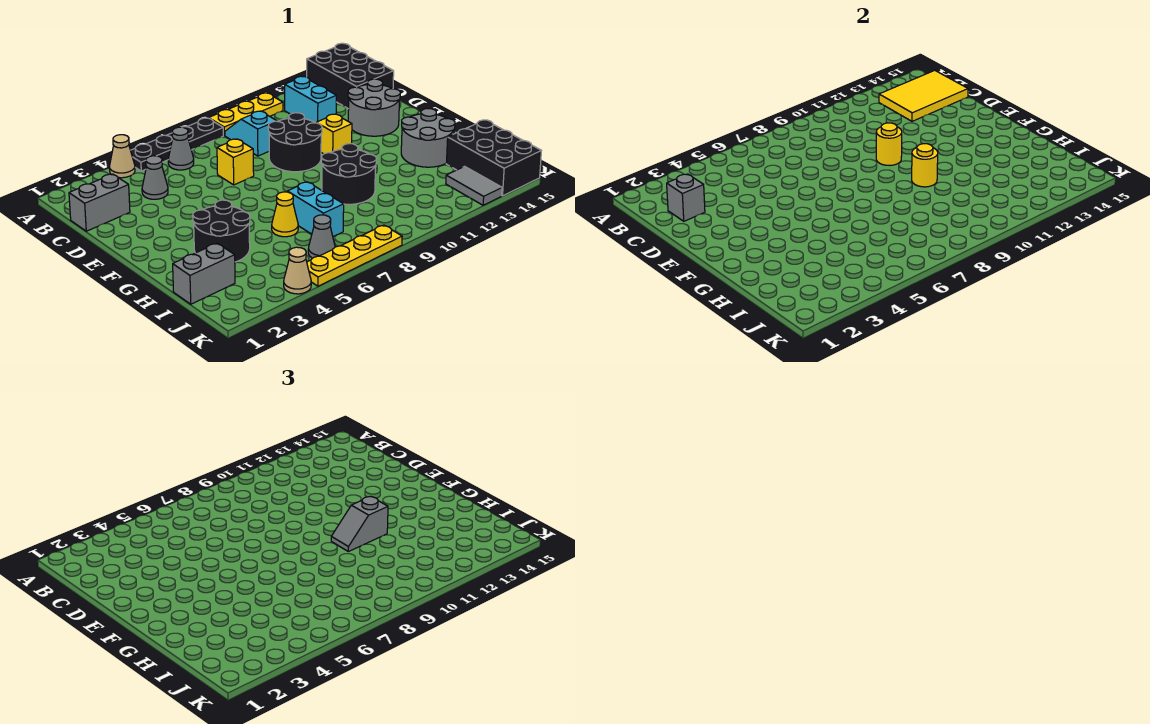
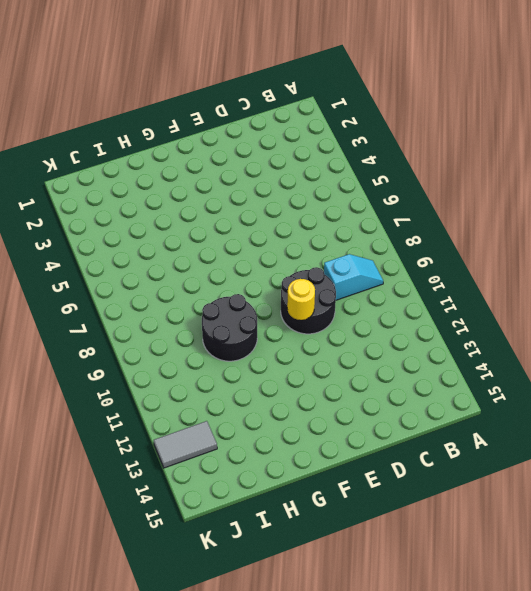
none -> tan 1x1 cone [109,135,135,178]
none -> black 1x4 plate [131,118,223,171]
none -> yellow 1x3 plate [209,93,283,136]

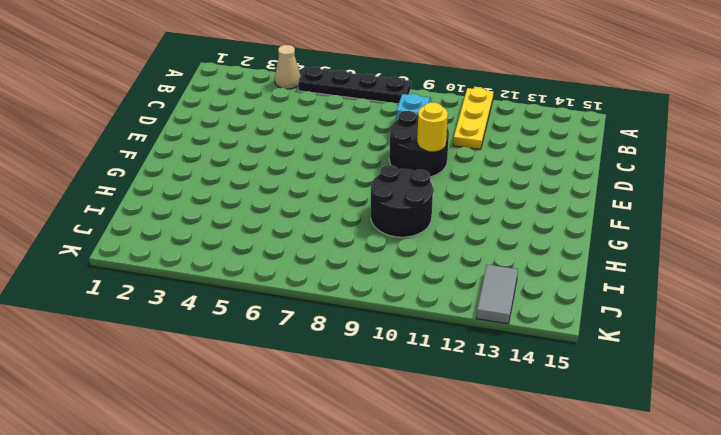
yellow 1x3 plate [453,88,493,150] -> yellow 1x3 plate turned to [209,93,283,136]
none -> black 2x3 brick [307,43,394,109]
none -> grey 1x1 cone [168,127,194,170]
none -> cyan 1x2 brick [285,76,336,123]

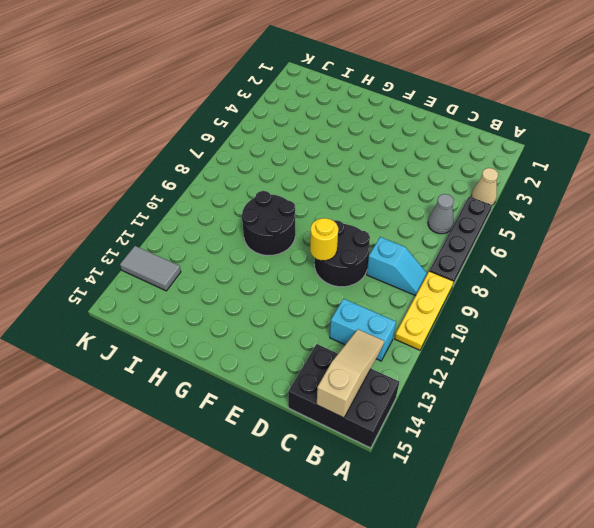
tan 1x3 slope [317,329,384,418] -> yellow 2x3 tile [879,70,968,121]
none -> grey 1x2 brick [69,174,130,231]
none -> grey 1x1 cone [142,156,168,199]
none -> yellow 1x1 brick [217,139,254,185]

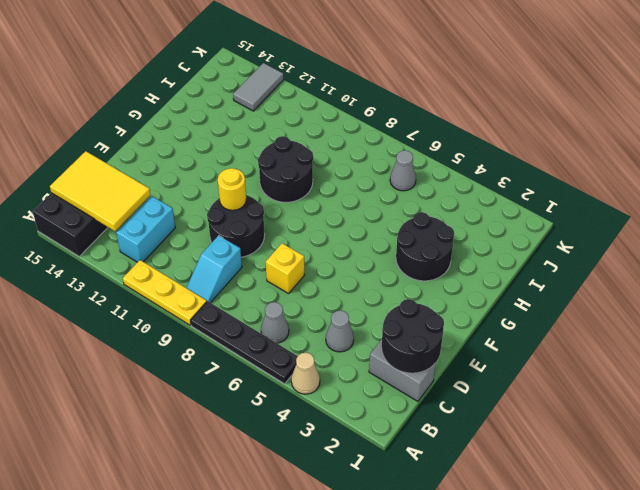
black 2x2 round brick [382,299,444,373] -> grey 1x1 brick [667,174,705,221]
none -> grey 2x2 round brick [348,79,400,136]
none -> yellow 1x1 brick [317,114,352,154]
none -> grey 2x2 round brick [401,109,455,167]

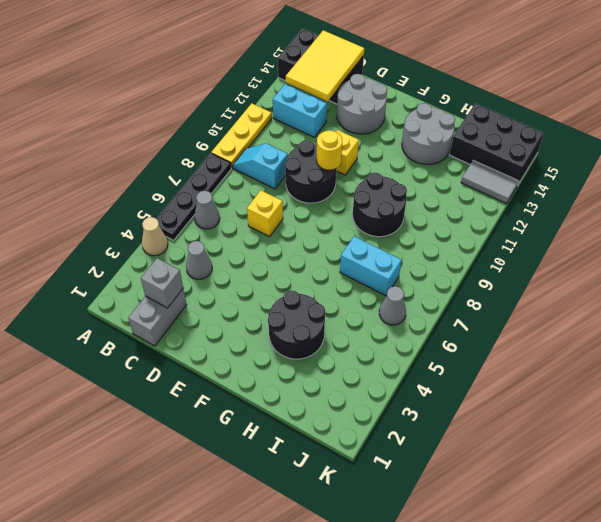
none -> yellow 1x1 cone [272,192,298,237]
none -> grey 1x2 brick [173,243,235,304]
none -> tan 1x1 cone [284,247,311,294]

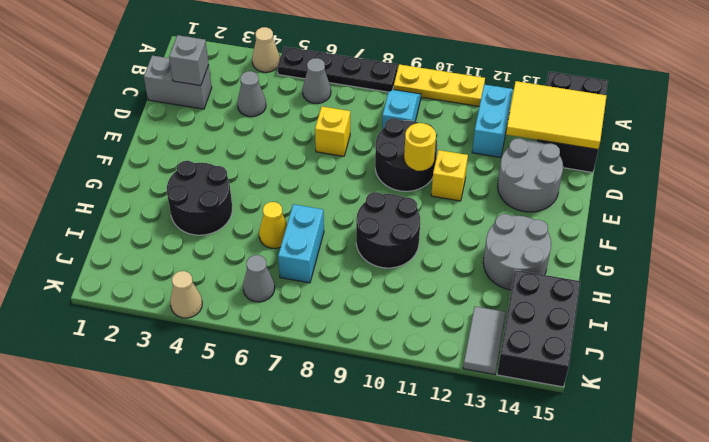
none -> grey 1x2 brick [173,243,235,304]
none -> yellow 1x4 plate [307,225,402,286]
none -> yellow 1x1 round brick [912,144,938,187]

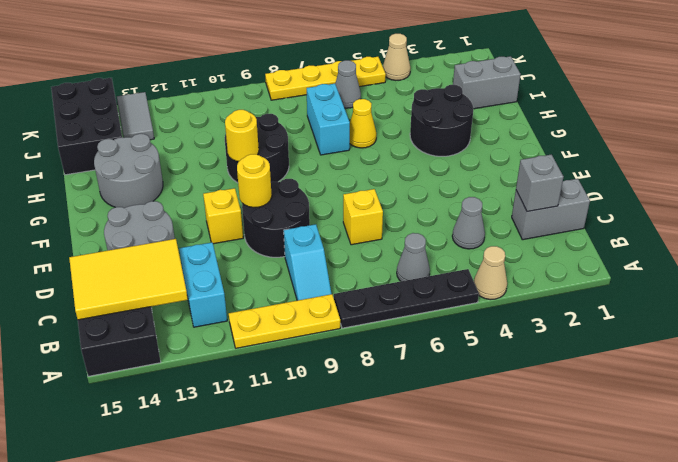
none -> grey 1x2 slope [331,497,388,552]

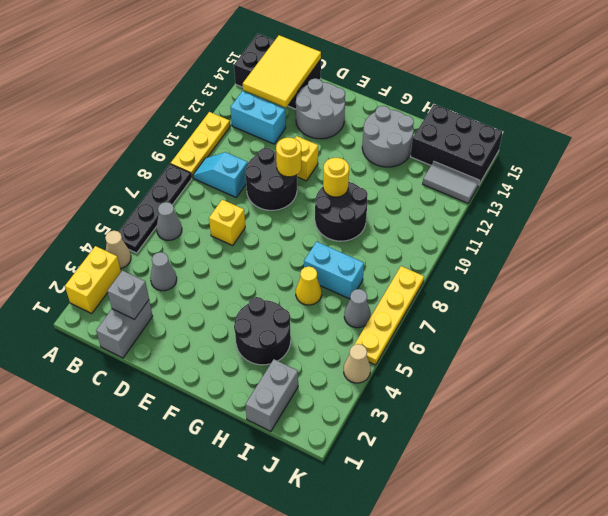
yellow 1x2 brick [65,246,121,314] -> none
none -> grey 1x2 slope [331,497,388,552]

